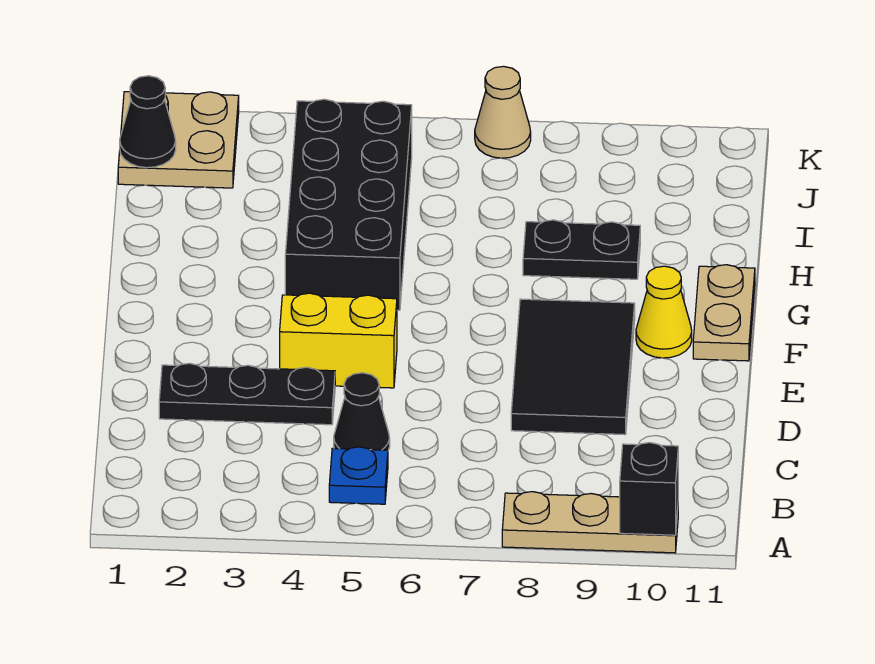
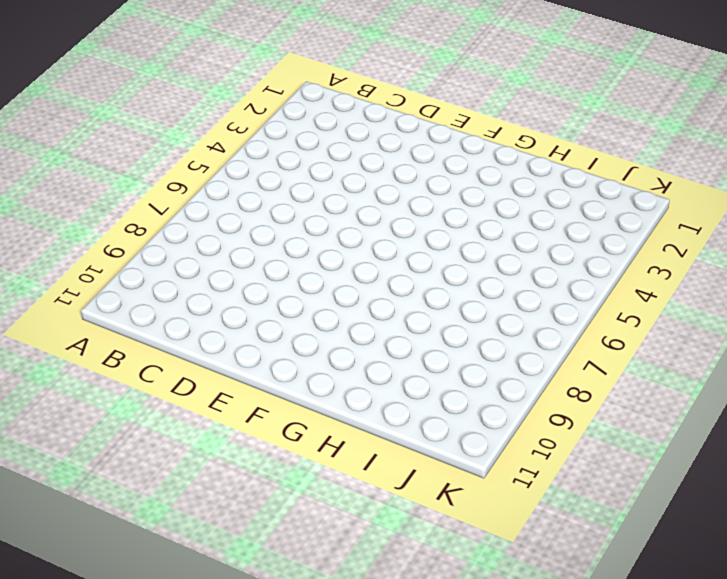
none -> tan 1x3 plate [502,492,678,553]
none -> blue 1x1 plate [329,447,388,504]
none -> black 1x1 cone [334,373,390,450]

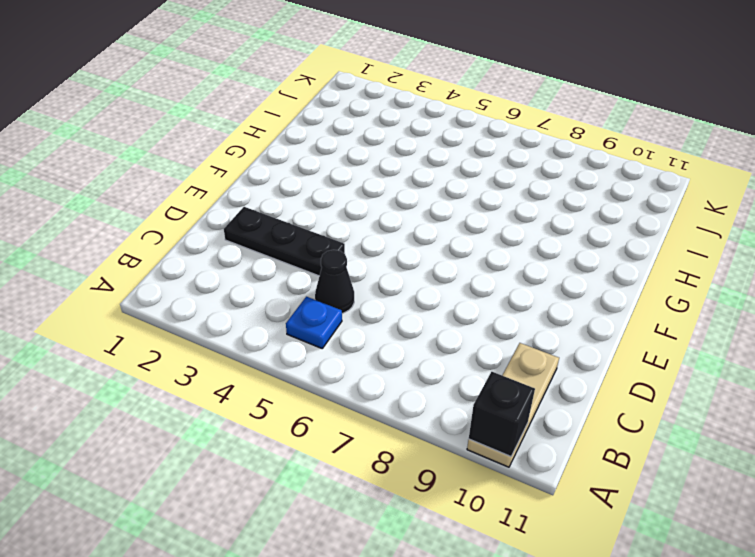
tan 1x3 plate [467,343,559,467] -> tan 1x3 plate turned to [502,492,678,553]
none -> black 2x3 tile [511,299,635,435]
none -> yellow 1x2 brick [280,293,397,388]
none -> yellow 1x1 cone [636,266,692,358]

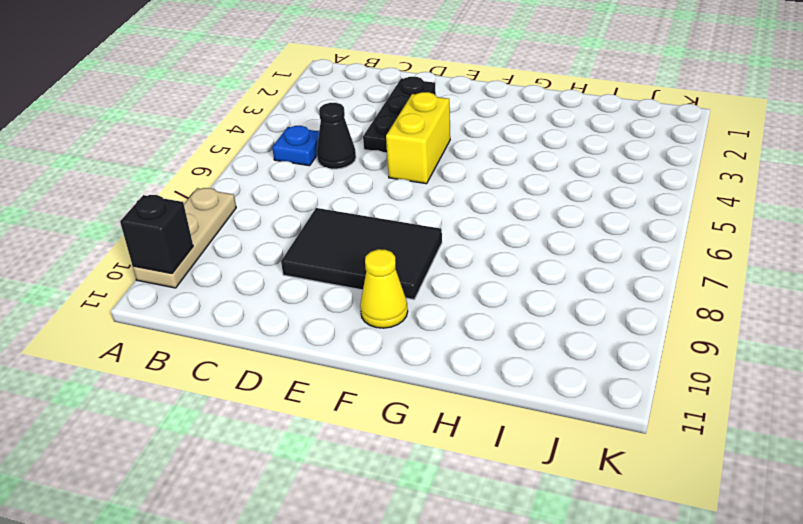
none -> tan 1x2 plate [693,265,755,361]
none -> black 2x4 brick [285,99,412,310]
none -> black 1x2 plate [523,220,640,279]

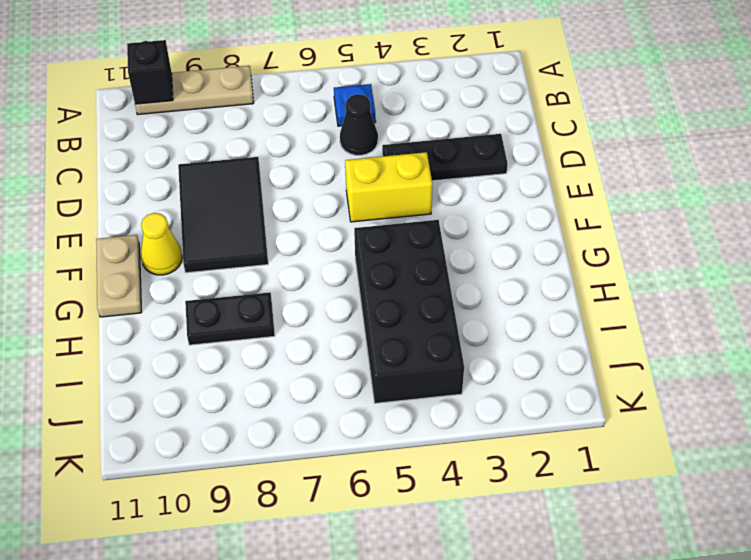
none -> tan 2x2 plate [118,92,239,188]
none -> tan 1x1 cone [475,66,531,158]
none -> black 1x1 cone [120,76,176,168]

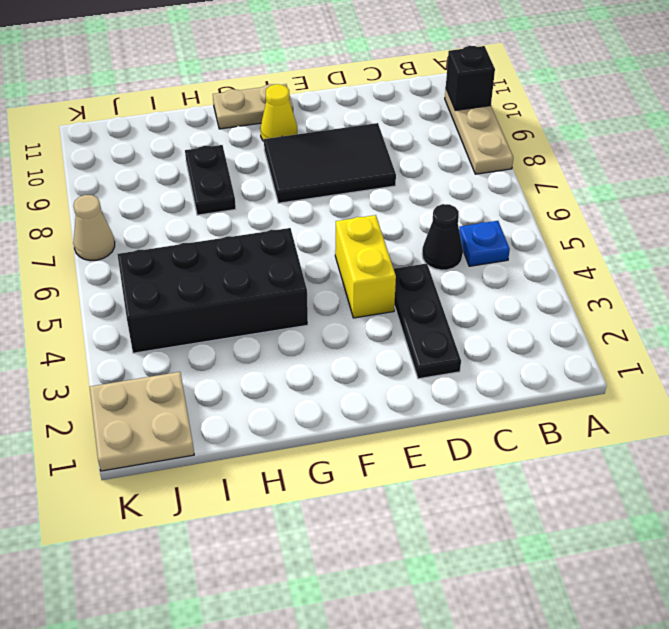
none -> black 1x1 cone [120,76,176,168]

